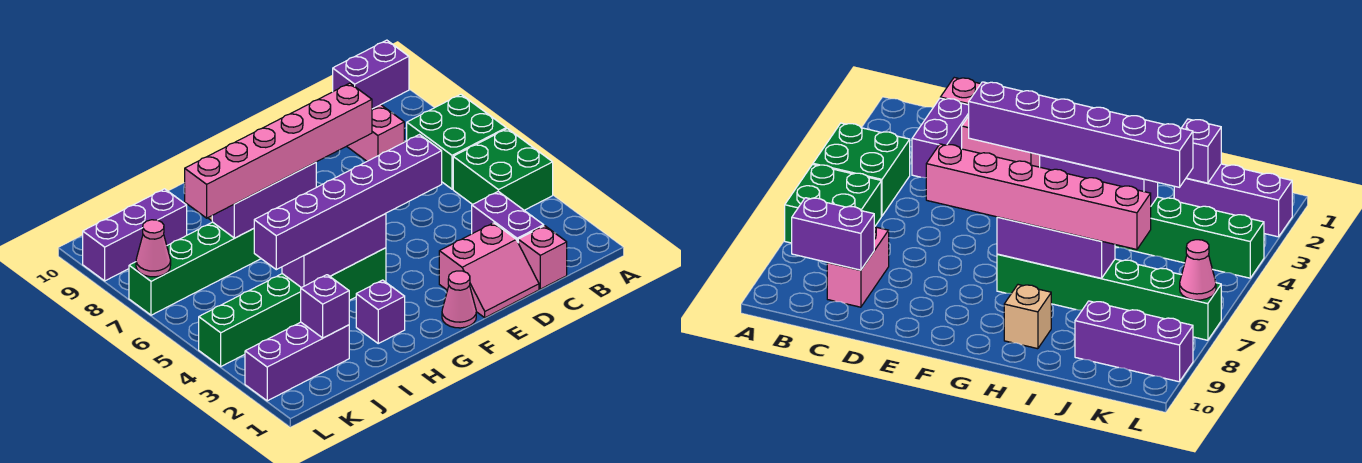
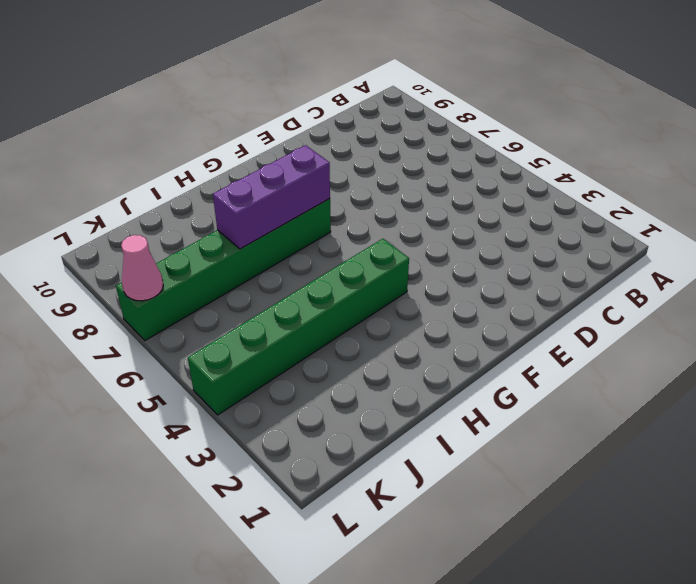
none -> green 2x2 brick [453,129,553,210]
none -> green 2x2 brick [407,94,506,189]
none -> pink 1x1 brick [518,226,567,289]

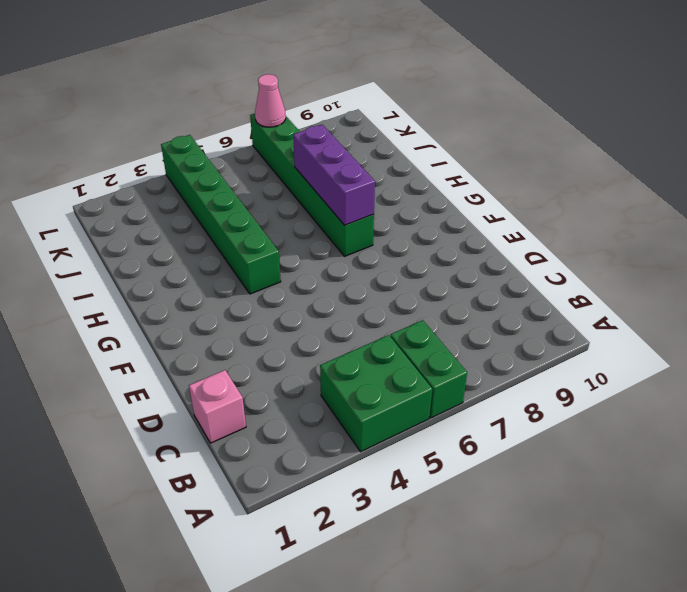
green 1x2 brick [391,320,467,418] -> green 2x2 brick [407,94,506,189]
none -> purple 1x2 brick [472,191,544,242]
none -> pink 1x2 brick [347,105,404,161]
none -> pink 2x2 slope [439,223,539,318]

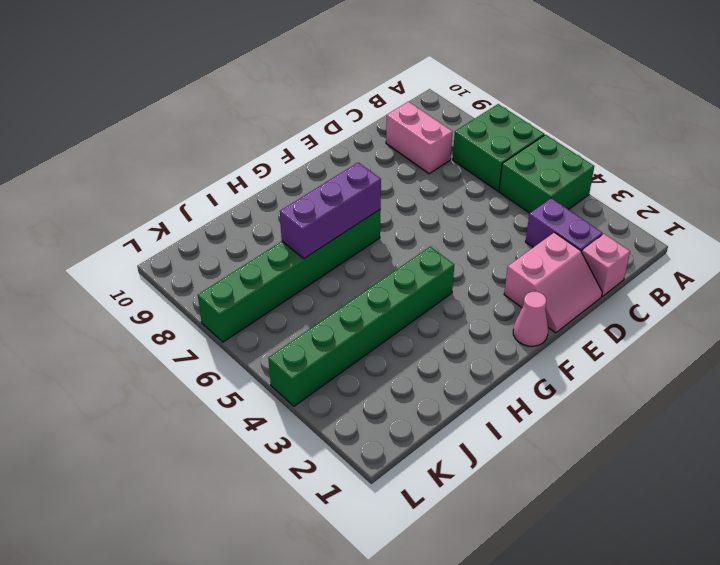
none -> purple 1x1 brick [356,280,405,343]
none -> tan 1x1 brick [1004,285,1051,349]
none -> purple 1x3 brick [245,322,349,401]

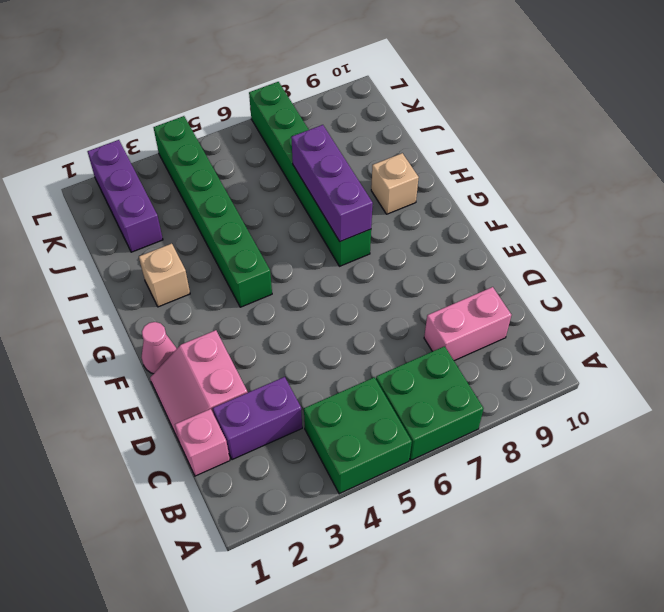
tan 1x1 brick [139,244,190,307] -> purple 1x1 brick [356,280,405,343]
none -> purple 1x3 brick [83,189,187,281]
none -> purple 1x2 brick [333,40,409,109]
none -> purple 1x3 brick [282,213,386,288]

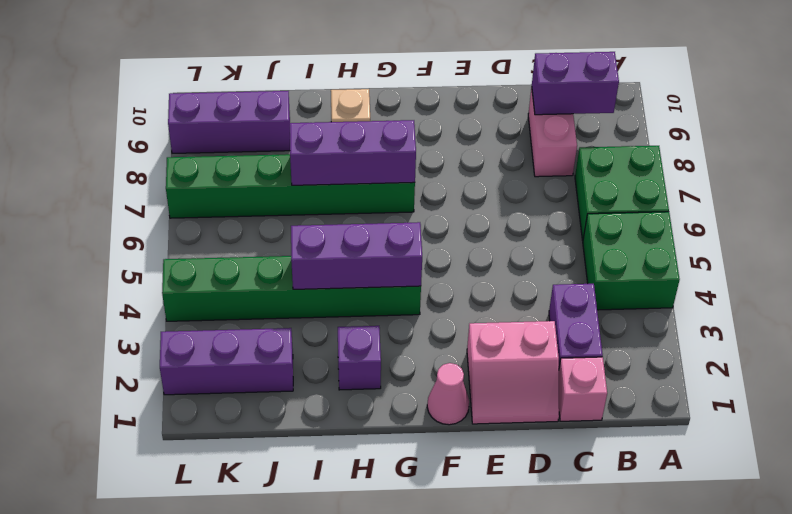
none -> purple 1x1 brick [301,275,349,338]
none -> pink 1x1 cone [136,220,171,277]
none -> purple 1x6 brick [254,135,442,270]

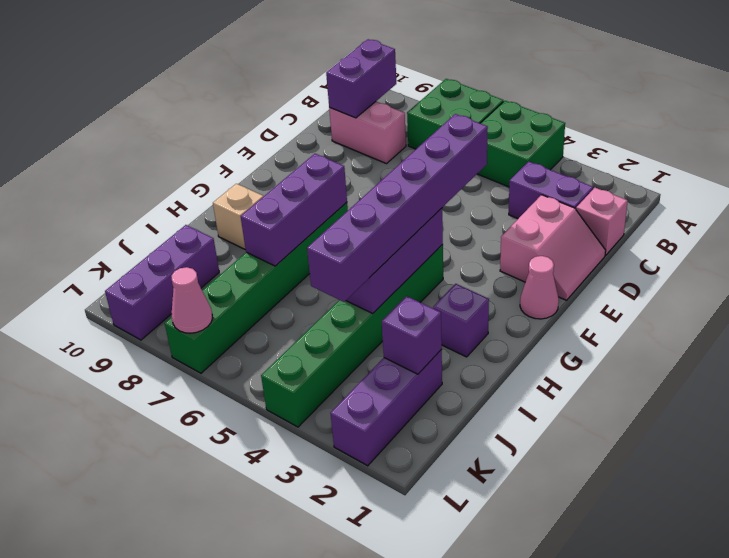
none -> pink 1x6 brick [185,83,372,218]

